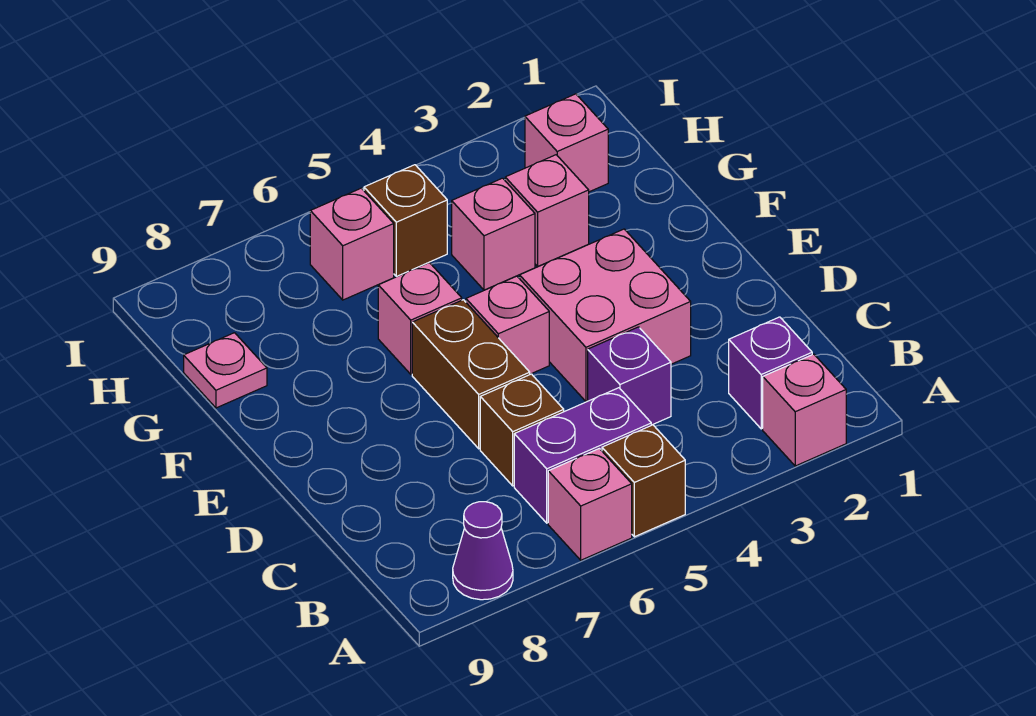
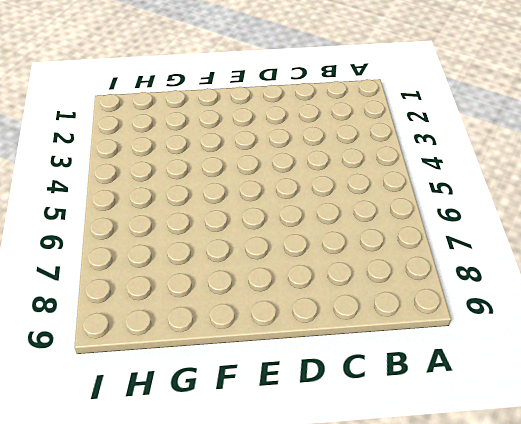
none -> pink 1x1 brick [763,354,846,466]
none -> brown 1x1 brick [602,425,685,537]
none -> pink 1x1 brick [548,448,632,560]

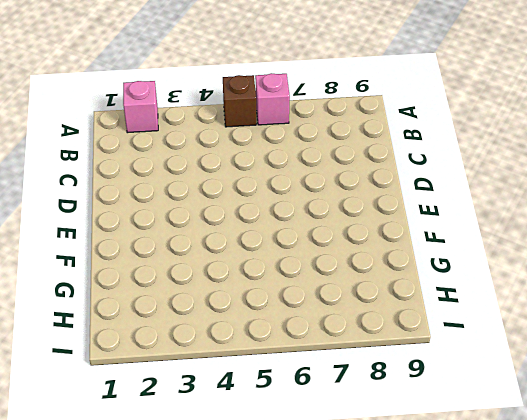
none -> purple 1x1 cone [453,502,513,600]
none -> purple 1x1 brick [729,317,812,429]
none -> purple 1x2 brick [514,388,651,523]

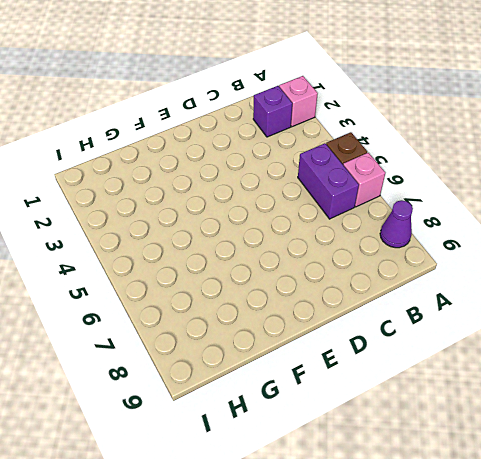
none -> purple 1x1 brick [588,327,671,425]
none -> brown 1x1 brick [480,374,564,486]
none -> pink 2x2 brick [520,229,691,402]

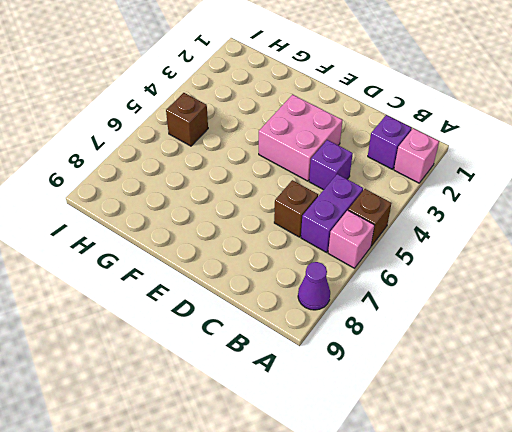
none -> brown 1x2 brick [412,300,530,449]
none -> pink 1x1 brick [466,276,549,374]
none -> pink 1x1 brick [378,263,462,374]

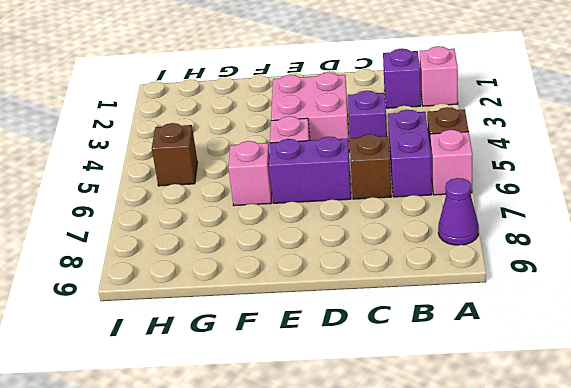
purple 1x2 brick [269,137,351,203] -> brown 1x2 brick [412,300,530,449]
none -> pink 1x1 brick [505,155,589,266]
none -> pink 1x1 brick [452,178,535,290]
none -> pink 1x1 plate [184,333,267,408]

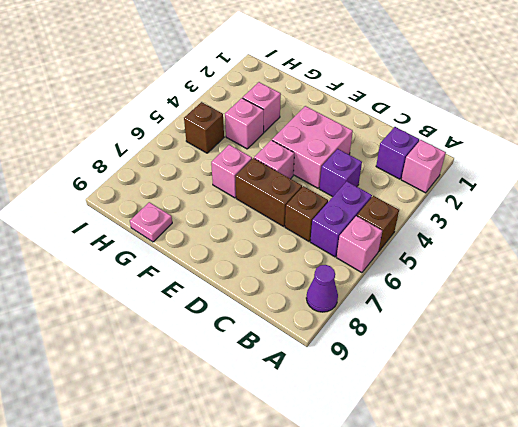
none -> pink 1x1 brick [525,94,608,192]
none -> pink 1x1 brick [310,188,394,300]

